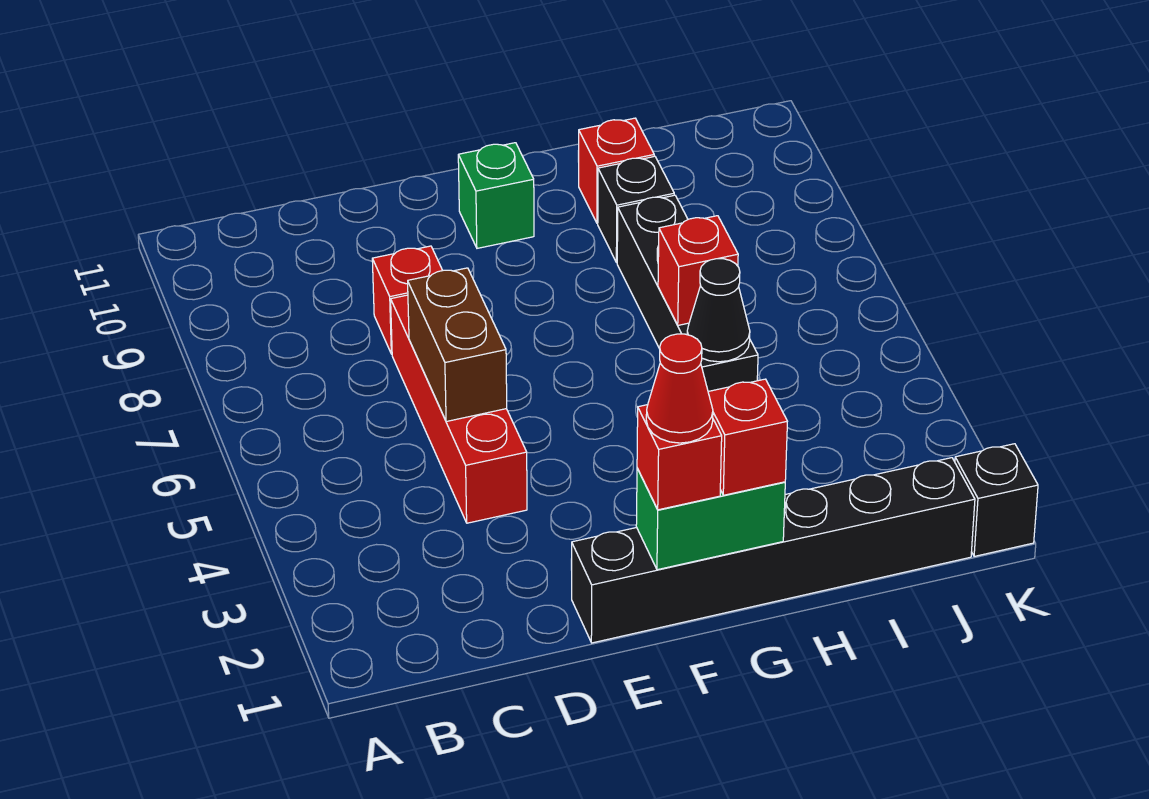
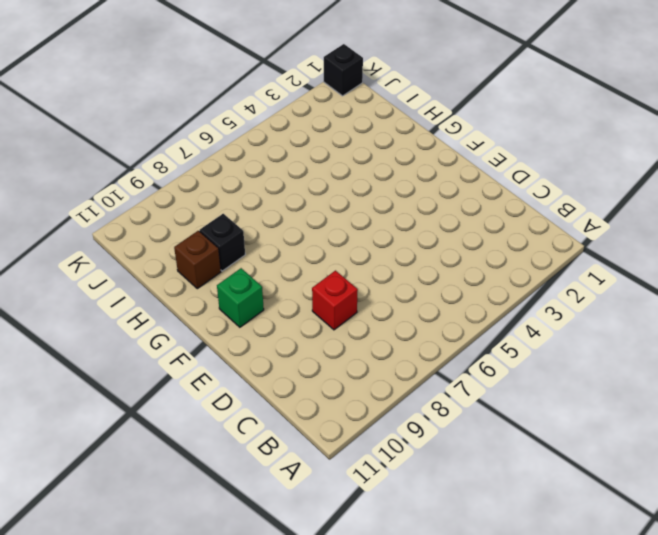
brown 1x1 brick [174,231,221,289] -> red 1x1 brick [578,118,654,223]
none -> red 1x4 brick [391,295,527,523]
none -> black 1x6 brick [571,458,975,643]
none -> black 1x4 brick [617,195,758,391]

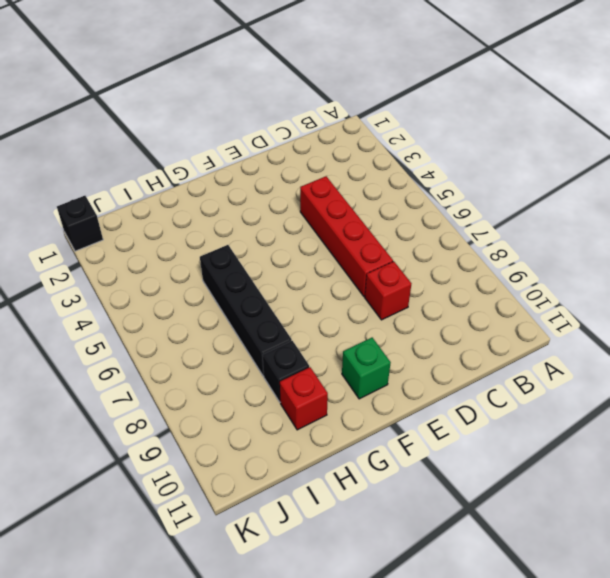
none -> black 1x6 brick [571,458,975,643]
none -> brown 1x2 brick [408,268,507,422]
none -> green 1x2 brick [636,468,785,570]

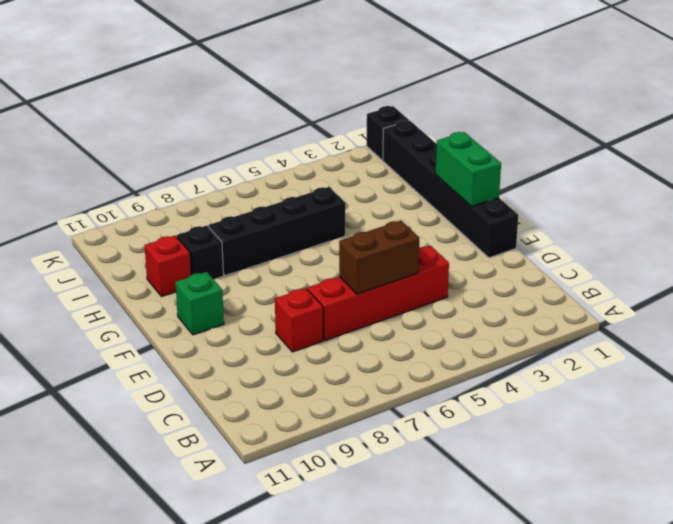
none -> black 1x1 cone [687,259,750,362]
none -> red 1x1 brick [658,216,738,325]
none -> red 1x1 brick [637,405,722,510]

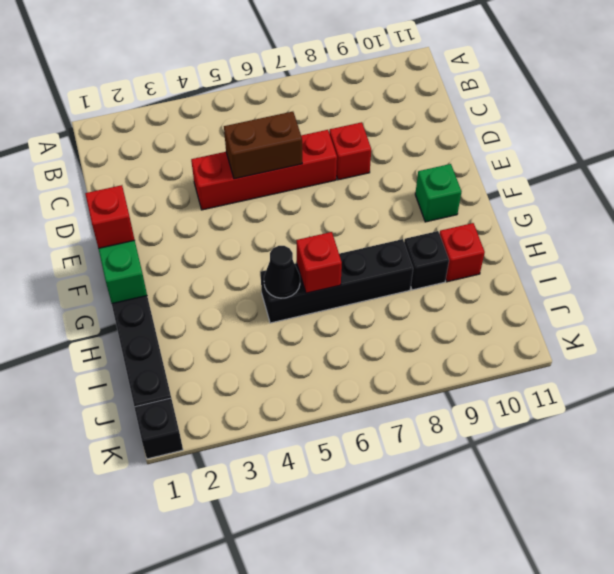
none -> red 1x1 brick [708,379,787,495]
none -> red 1x1 cone [646,334,713,443]

